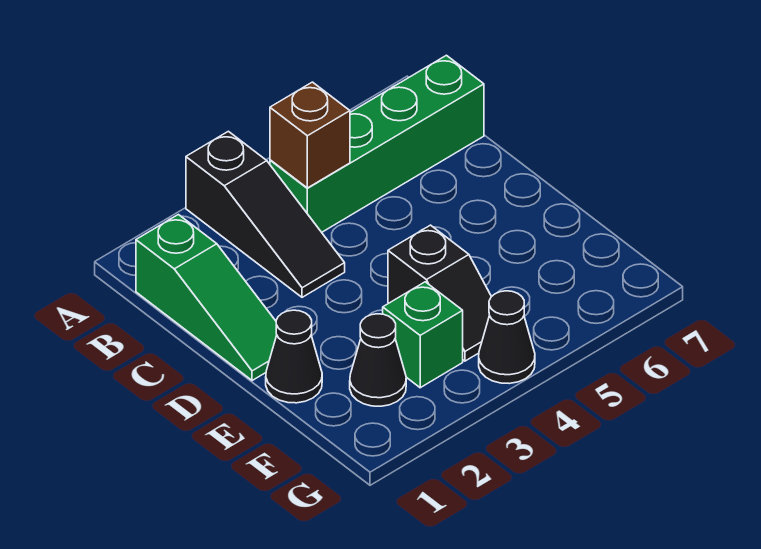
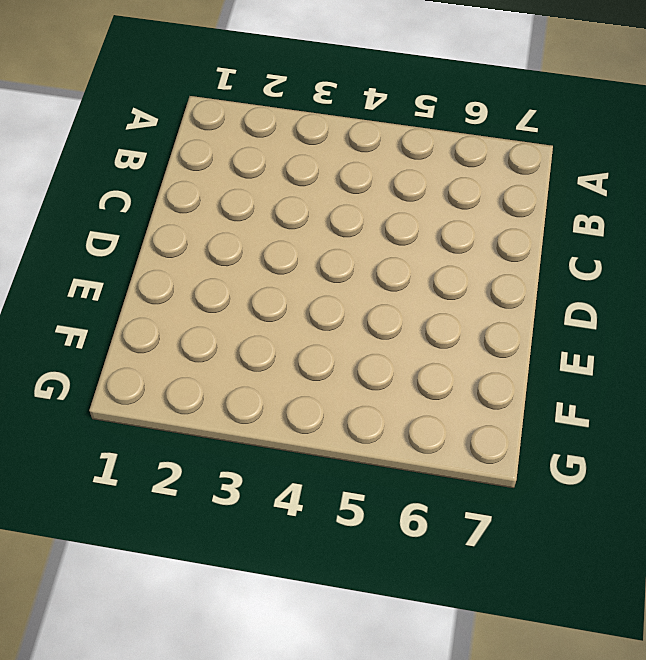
none -> black 1x3 slope [186,131,345,297]
none -> green 1x3 slope [136,215,277,381]

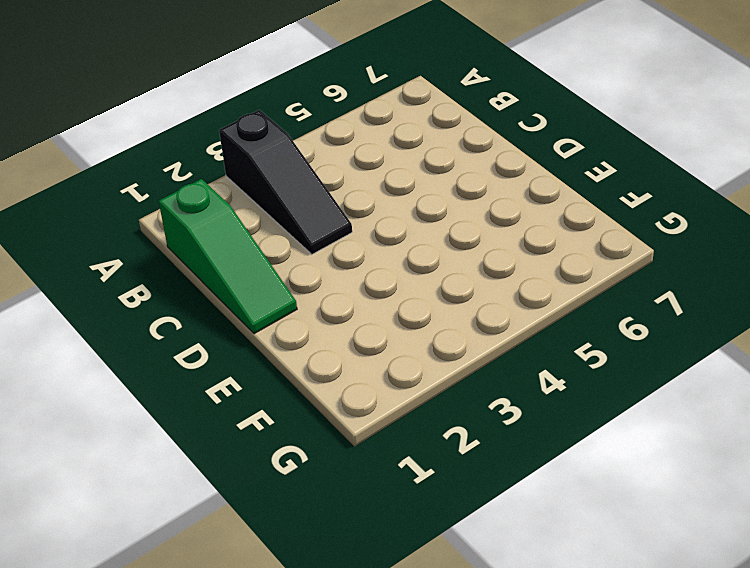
none -> green 1x4 brick [270,55,484,232]
none -> black 1x1 cone [266,310,322,403]

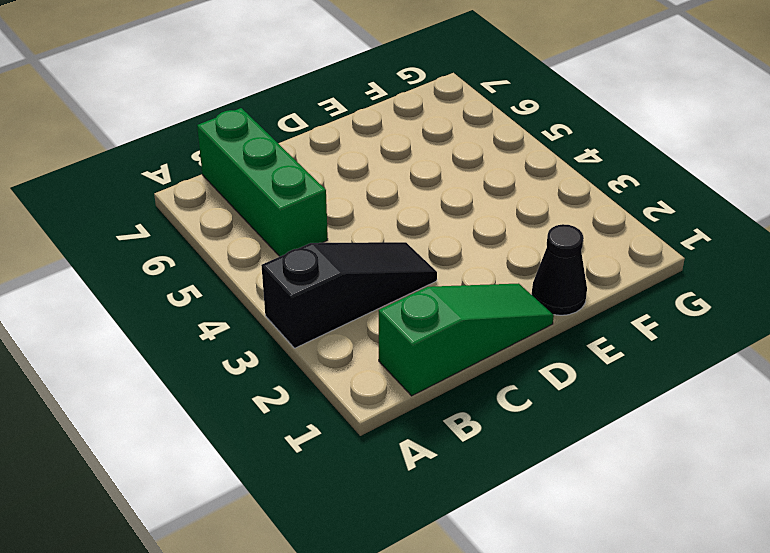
green 1x3 brick [197,108,328,256] -> green 1x4 brick [270,55,484,232]
none -> black 1x2 slope [388,225,491,361]
none -> black 1x1 cone [350,314,406,406]

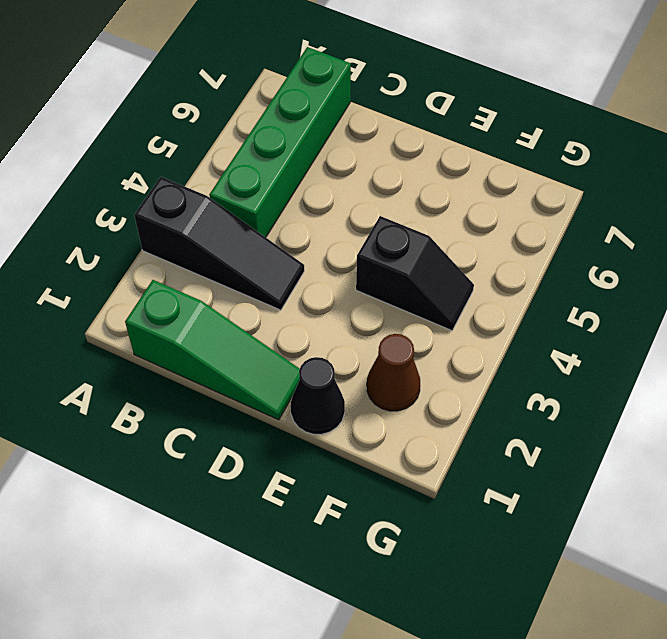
brown 1x1 cone [367,334,420,411] -> black 1x1 cone [350,314,406,406]
none -> green 1x1 brick [383,282,463,388]
none -> black 1x1 cone [479,291,535,384]

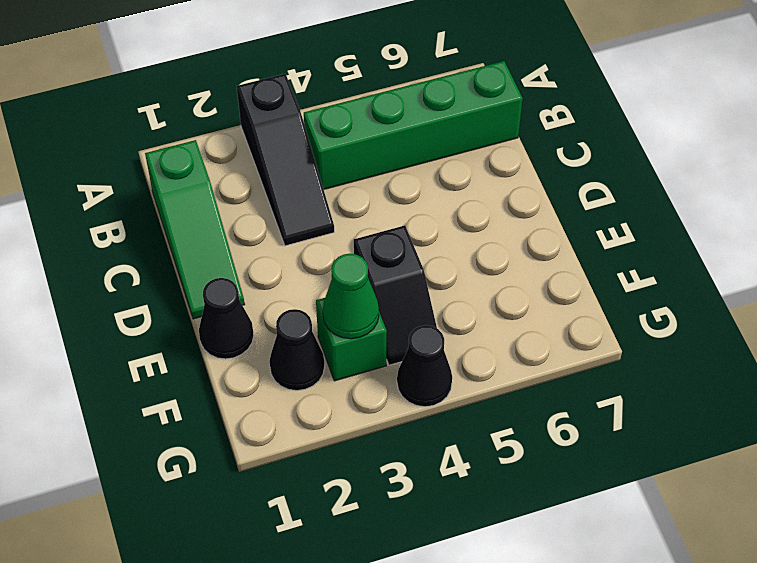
green 1x1 cone [323,254,379,339] -> none
none -> brown 1x1 brick [270,82,350,188]

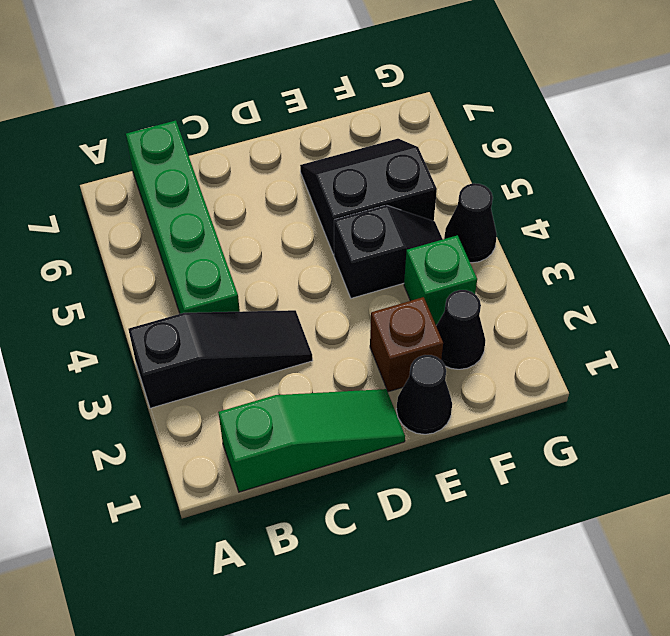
brown 1x1 brick [370,297,443,392] -> brown 1x1 brick moved to [270,82,350,188]
black 2x2 slope [300,139,437,254] -> none

